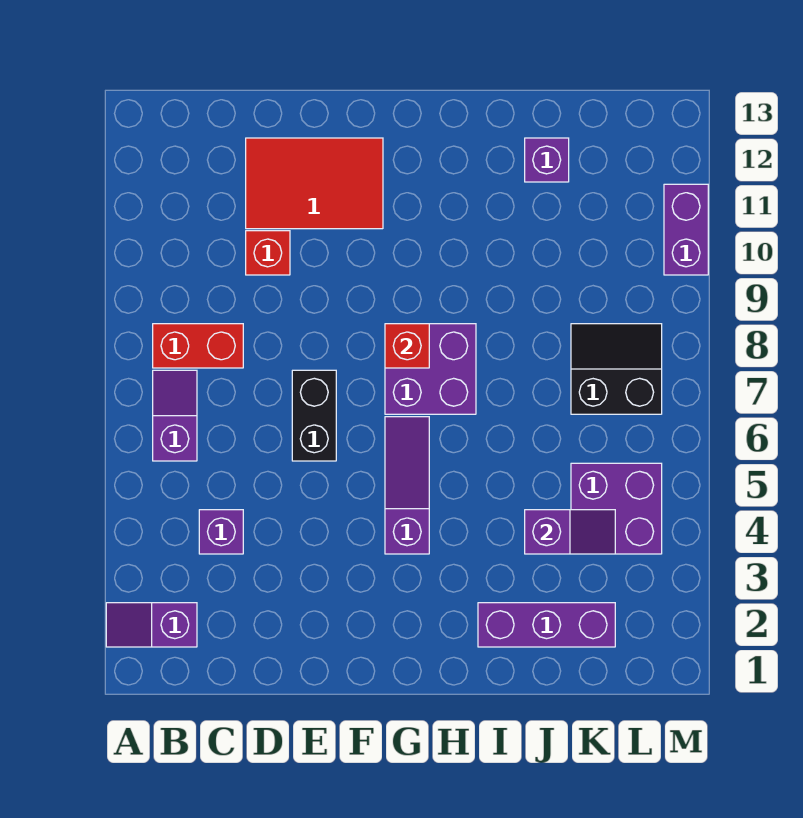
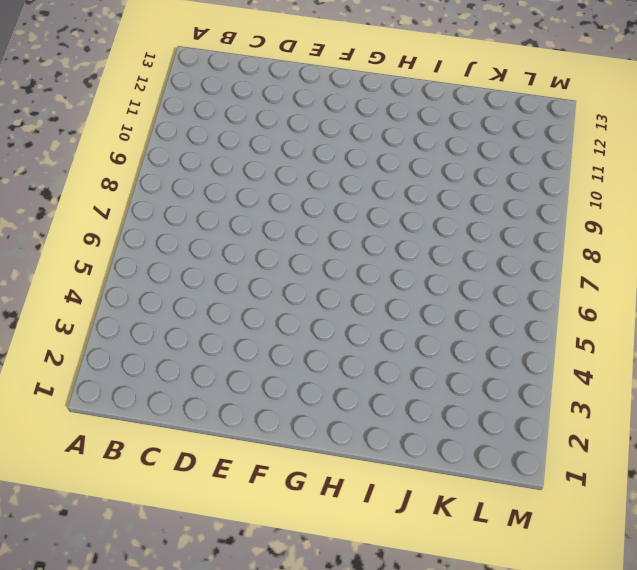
none -> purple 1x2 slope [106,603,197,647]
none -> purple 1x2 slope [153,370,197,461]
none -> red 1x2 brick [153,324,243,368]

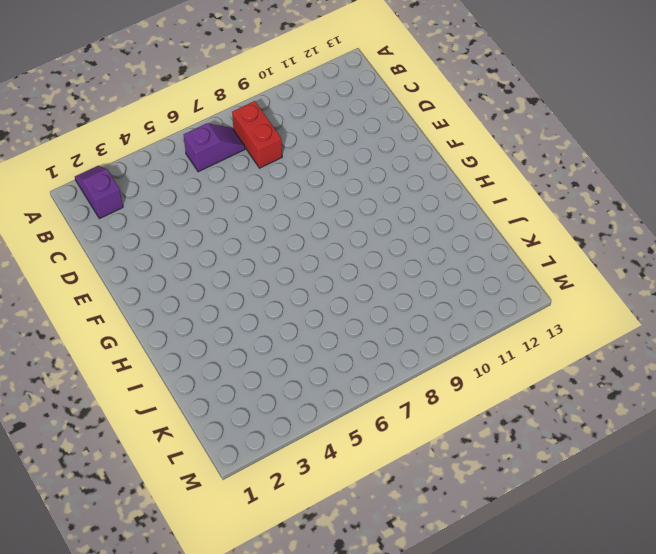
none -> purple 1x1 brick [199,510,243,554]
none -> red 1x1 brick [246,231,290,275]
none -> red 2x3 tile [246,138,383,229]

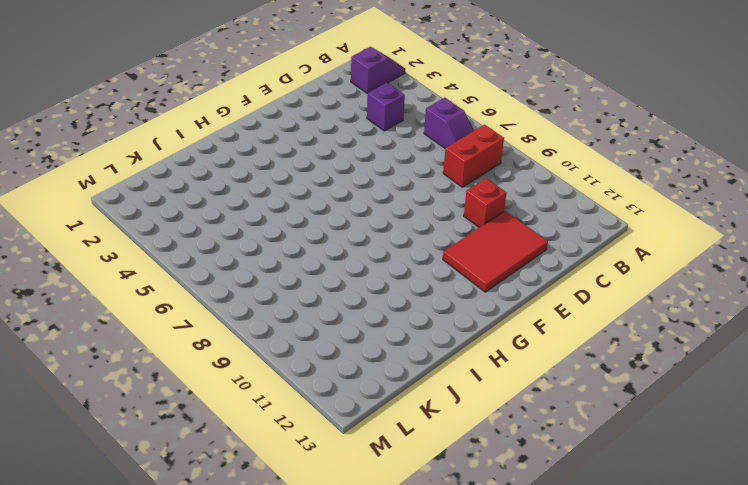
none -> black 1x2 brick [292,370,336,461]
none -> purple 1x3 slope [385,417,429,554]
none -> purple 2x2 brick [385,324,476,414]

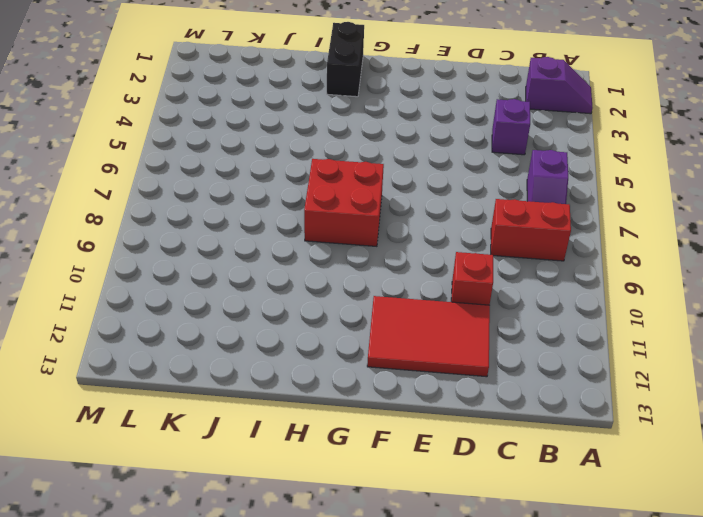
red 2x2 brick [304,159,384,246] -> purple 2x2 brick [385,324,476,414]
black 1x2 brick [327,22,364,97] -> black 1x2 brick moved to [292,370,336,461]
none -> purple 1x3 slope [385,417,429,554]
none -> purple 1x3 brick [478,603,615,647]
none -> purple 1x1 brick [525,138,569,182]

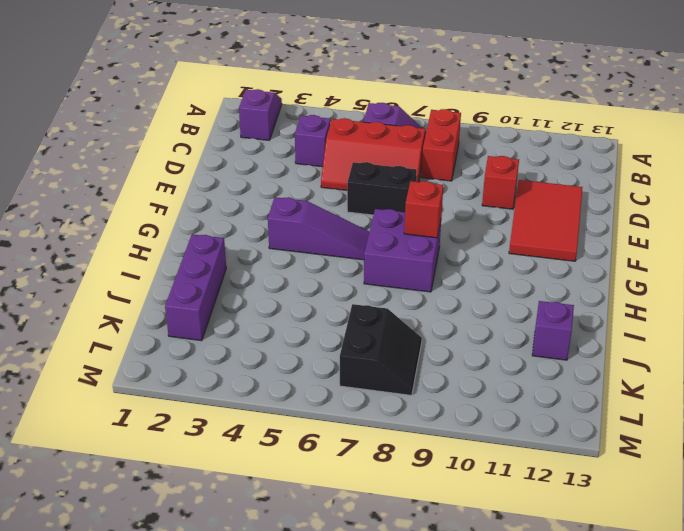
red 2x3 slope [321,118,425,190] -> none
none -> purple 2x2 brick [571,463,662,554]
none -> purple 1x2 brick [664,184,708,275]
none -> purple 1x2 slope [525,510,615,554]

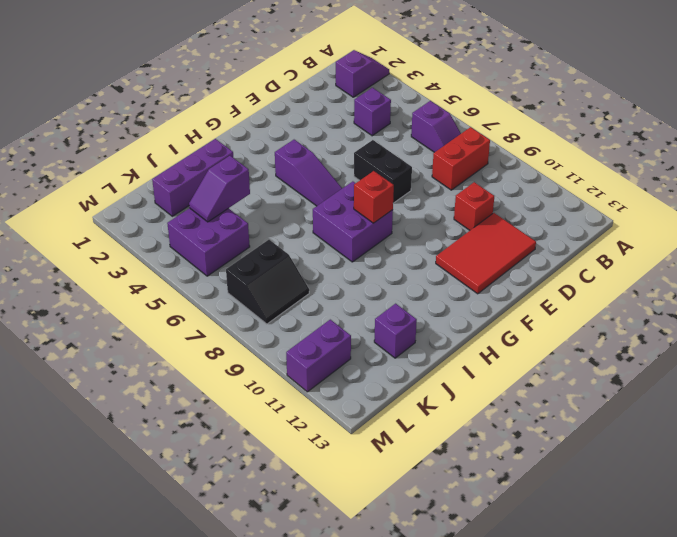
purple 1x2 brick [286,320,351,392] -> purple 1x2 brick turned to [664,184,708,275]

